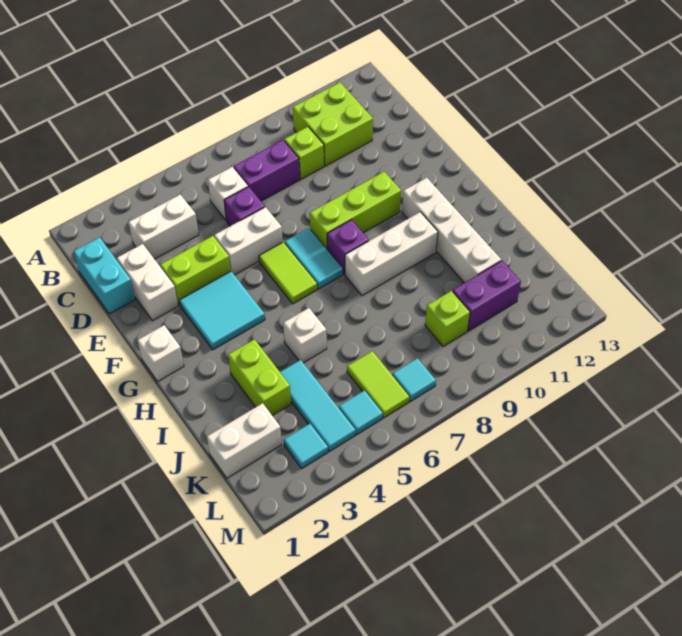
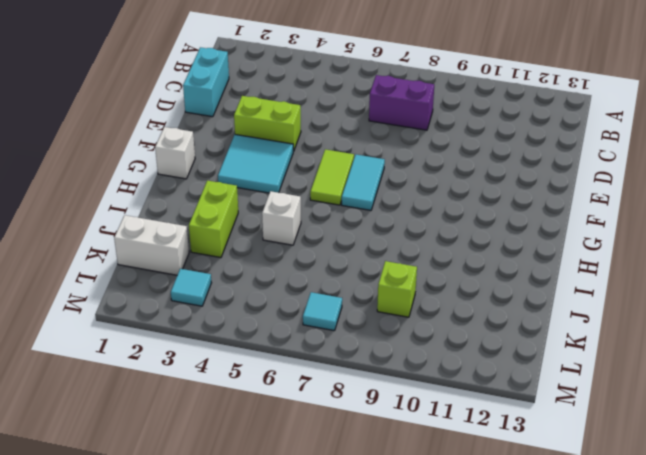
none -> lime 2x2 brick [293,82,373,166]
none -> white 1x2 brick [128,195,199,259]
none -> white 1x1 brick [208,167,248,220]

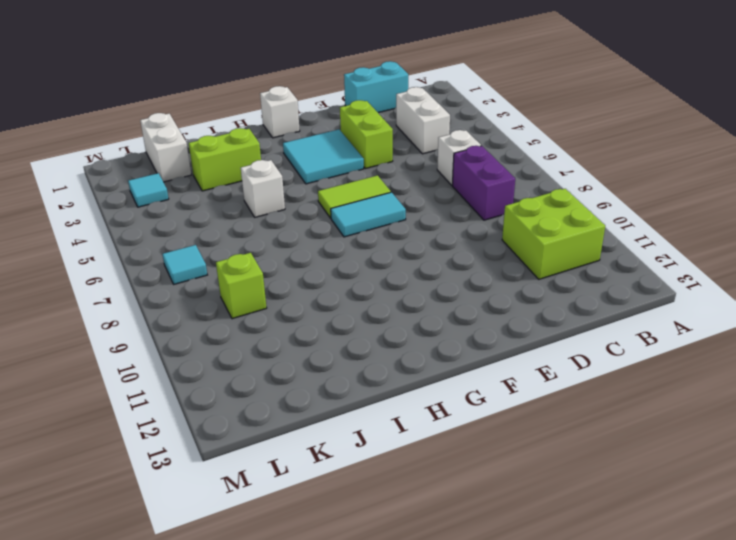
none -> lime 1x1 brick [284,127,324,179]
none -> white 1x2 brick [117,244,178,321]
none -> purple 1x1 brick [224,187,265,226]

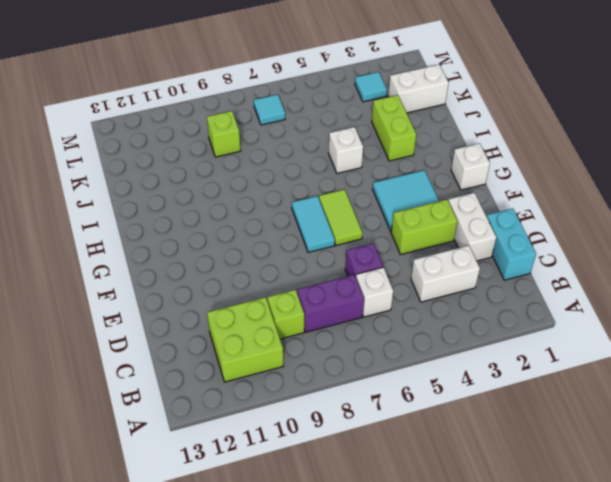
none -> white 1x2 brick [214,207,283,275]
none -> lime 1x3 brick [310,172,401,249]
none -> purple 1x1 brick [327,220,369,274]

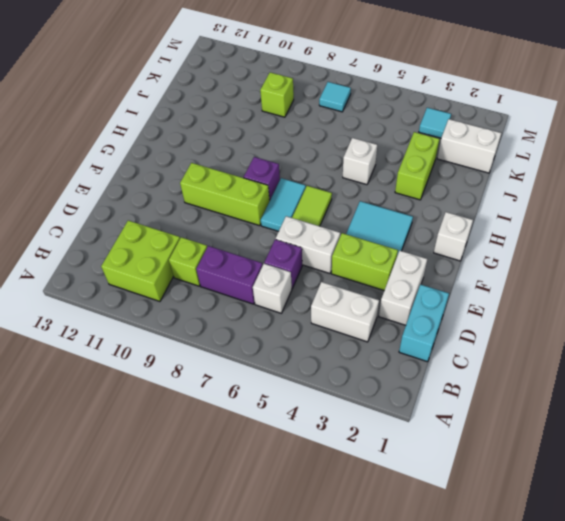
none -> white 1x4 brick [402,178,501,283]
none -> white 1x3 brick [345,212,438,296]
none -> cyan 1x3 tile [280,360,356,451]

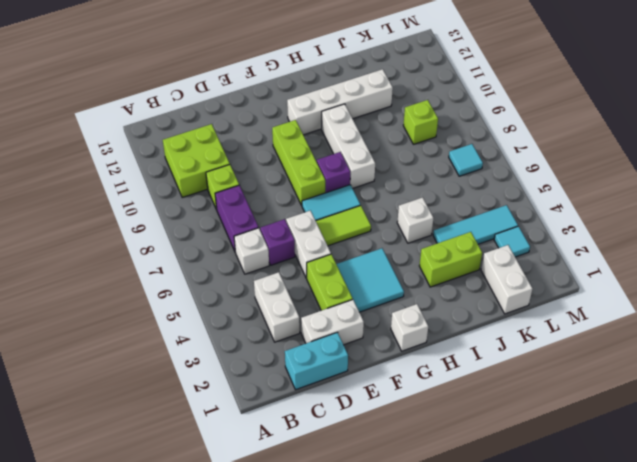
none -> lime 1x2 tile [347,351,409,418]
none -> purple 1x2 brick [453,261,521,331]
none -> cyan 1x1 tile [339,390,383,434]

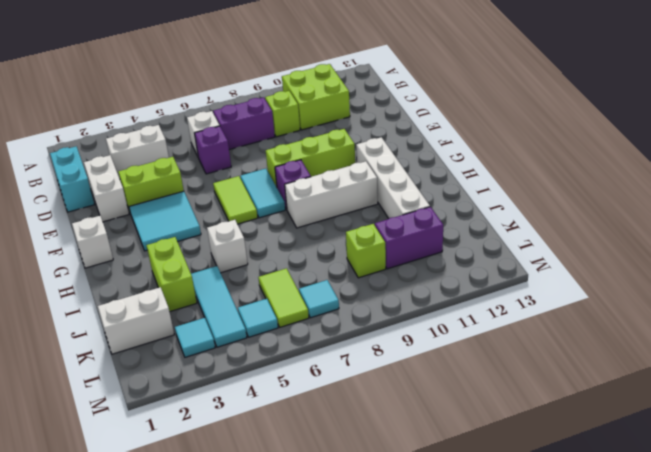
none -> white 1x2 brick [214,207,283,275]

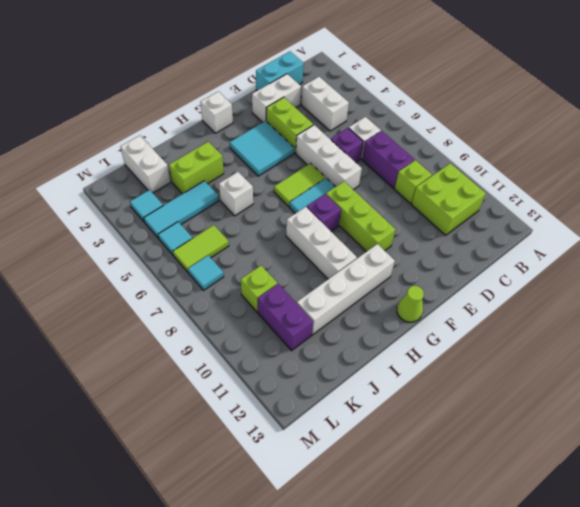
white 1x3 brick [296,125,362,190] -> white 1x2 brick [214,207,283,275]
lime 1x1 cone [397,286,424,322] -> none

